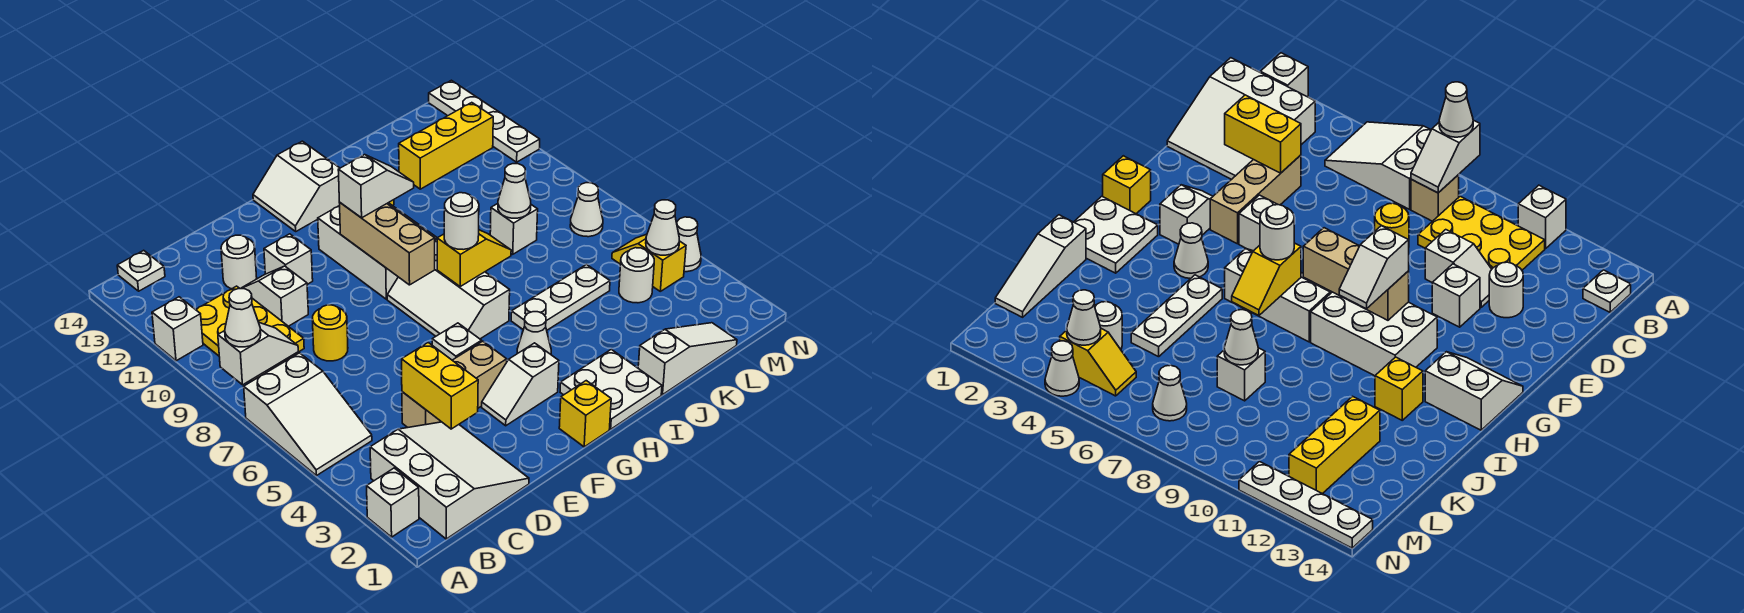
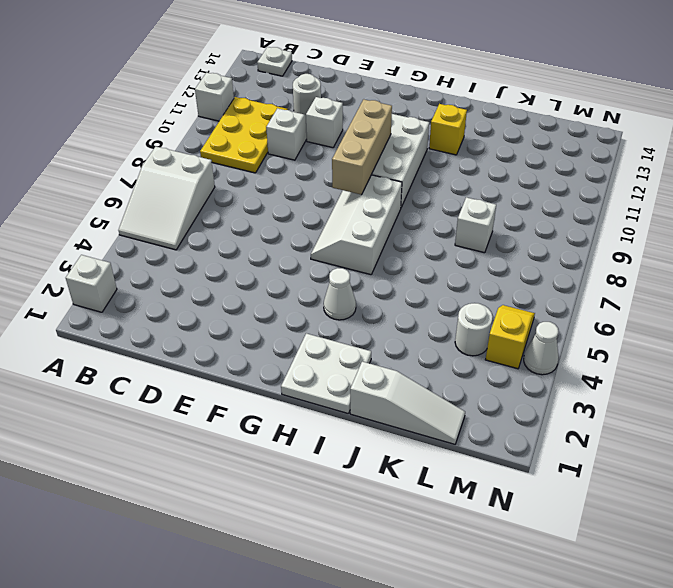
none -> white 3x3 slope [370,422,529,539]
none -> tan 1x1 brick [1411,175,1459,221]
none -> tan 1x3 brick [402,341,507,427]
none -> yellow 1x1 round brick [312,305,348,361]

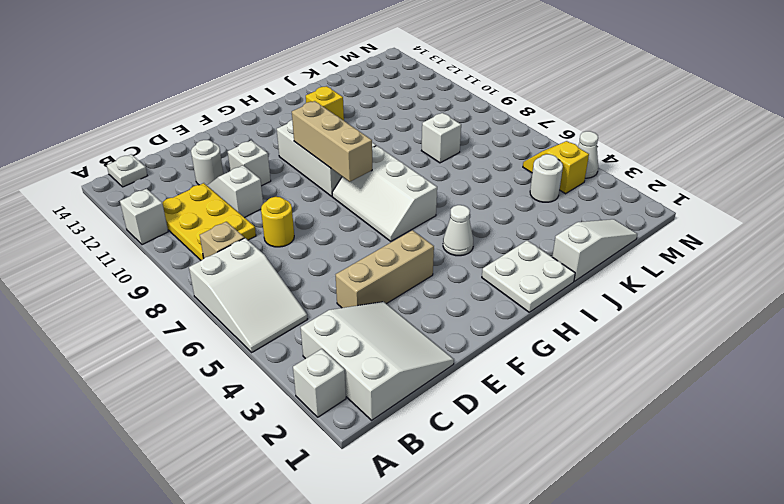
none -> white 1x2 slope [482,343,559,426]
none -> white 1x1 brick [432,323,482,360]
none -> yellow 1x1 brick [559,381,611,447]
none -> white 2x2 slope [253,141,340,231]

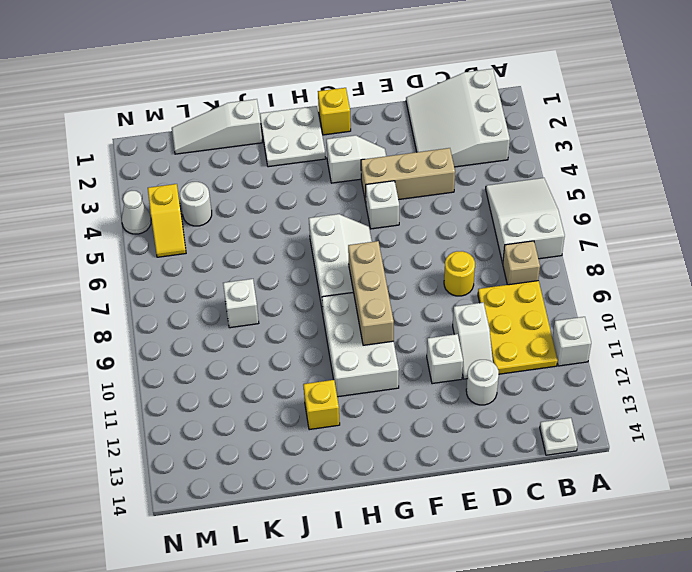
none -> white 1x1 brick [367,468,419,537]
none -> white 2x2 slope [253,141,340,231]
none -> white 1x1 cone [517,312,551,354]
none -> white 1x3 plate [511,264,610,330]

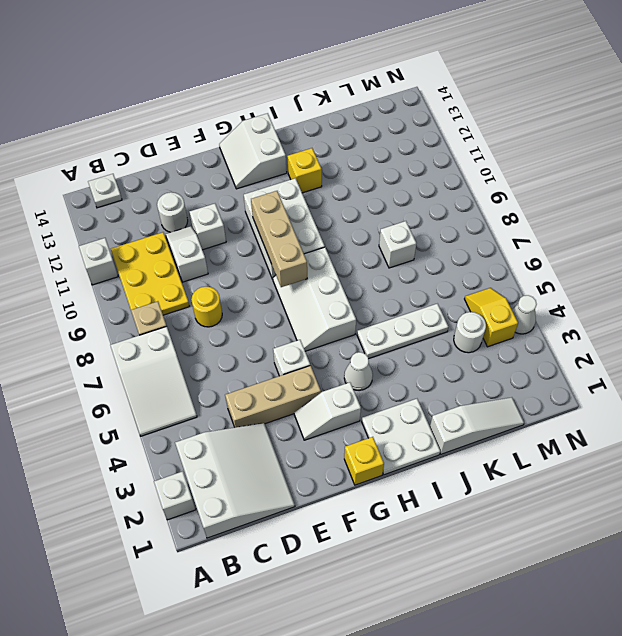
none -> yellow 1x3 brick [399,103,493,189]
none -> white 1x1 cone [570,183,603,237]
none -> white 1x4 plate [429,80,540,162]
none -> white 1x2 slope [218,323,298,385]

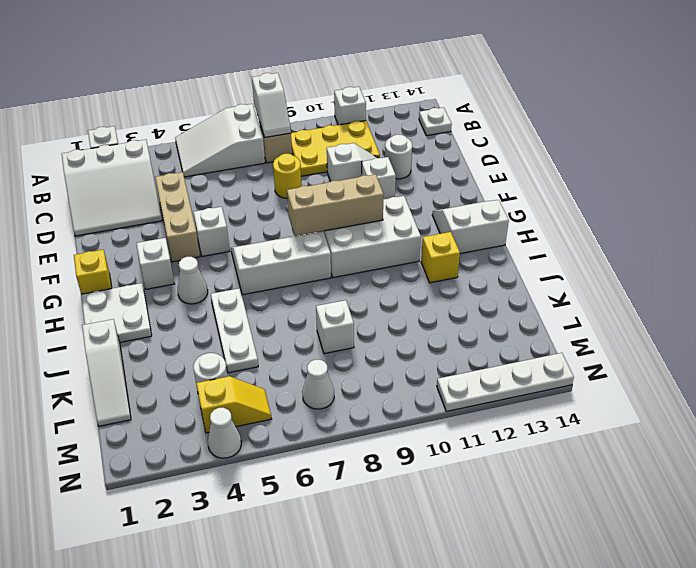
none -> yellow 1x3 brick [399,103,493,189]
none -> yellow 1x2 brick [402,343,478,429]
none -> yellow 1x2 slope [437,230,511,286]
none -> white 1x1 cone [498,164,531,218]

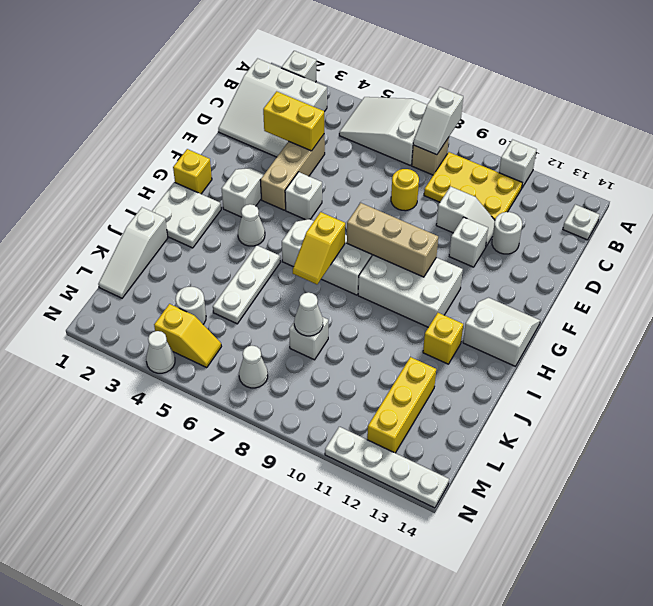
none -> white 1x1 cone [646,200,679,255]
none -> white 1x1 cone [225,289,261,347]
none -> white 1x2 slope [338,155,414,218]
none -> white 1x1 round brick [444,193,479,250]

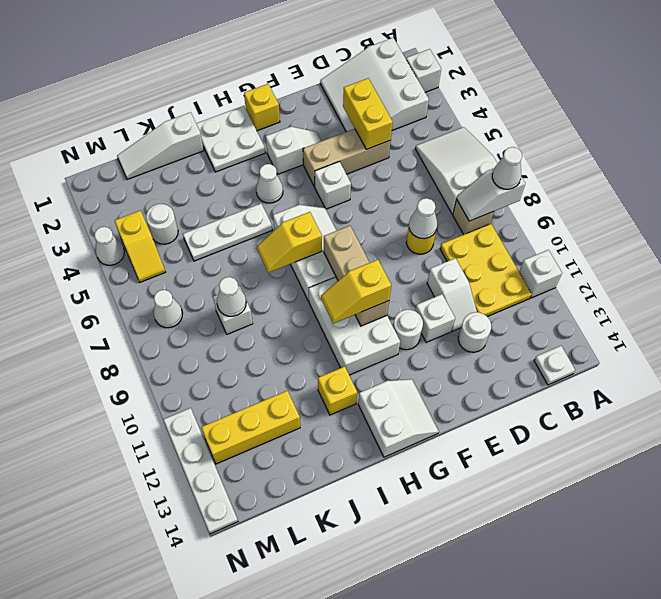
white 1x1 cone [409,198,437,239] -> white 1x1 cone moved to [646,200,679,255]
white 1x1 round brick [393,310,423,350] -> white 1x1 round brick moved to [444,193,479,250]
yellow 1x2 slope [321,260,391,323] -> white 1x2 slope [338,155,414,218]

